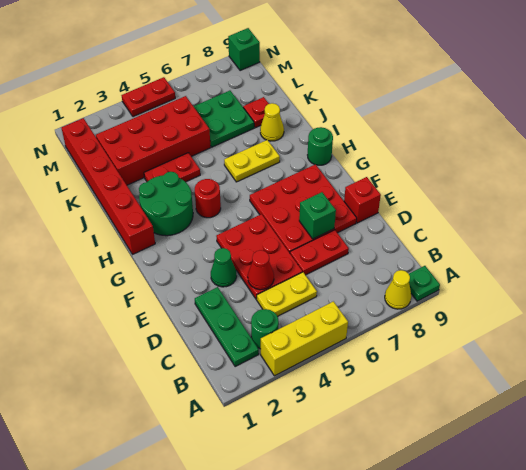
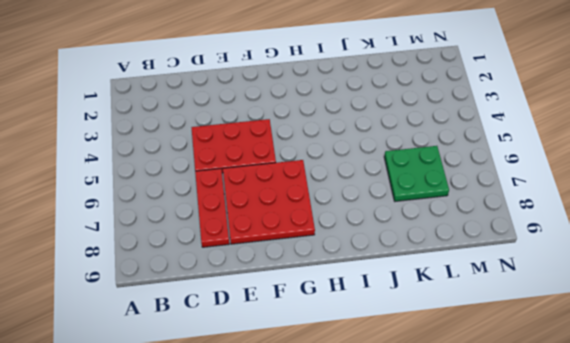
red 1x3 plate [195,169,229,247] -> red 1x2 plate [290,230,349,275]
none -> yellow 1x3 brick [261,301,348,376]
none -> yellow 1x1 cone [385,270,411,309]
none -> green 1x1 plate [409,266,440,301]

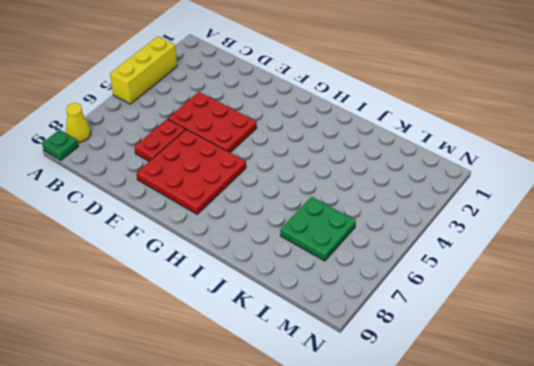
none -> green 1x3 plate [195,287,259,367]
none -> green 1x1 round brick [251,309,279,349]
none -> yellow 1x2 plate [257,272,317,316]

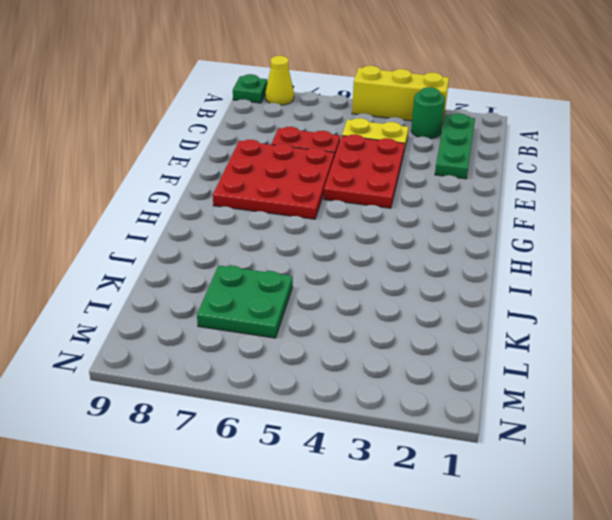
none -> green 1x1 cone [211,248,237,287]
none -> red 1x1 brick [344,177,381,223]
none -> red 1x6 brick [62,118,155,254]

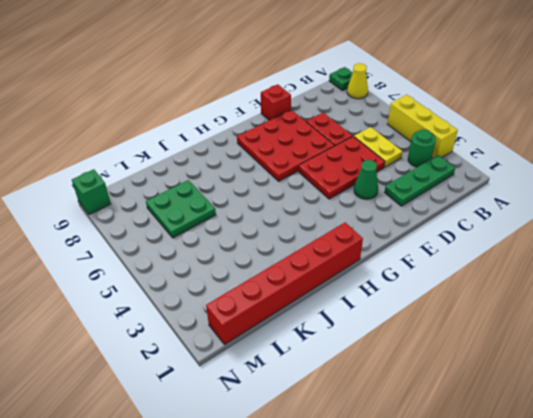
none -> green 2x2 round brick [139,172,193,236]
none -> red 1x1 round brick [195,179,221,218]
none -> green 1x1 round brick [308,127,333,165]

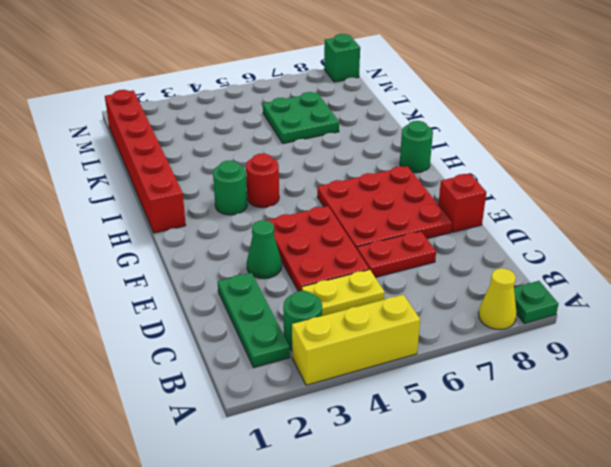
green 1x1 round brick [213,161,247,215] -> green 2x2 round brick [139,172,193,236]
none -> yellow 1x2 plate [224,140,280,182]
none -> red 1x2 plate [144,153,200,182]
none -> yellow 1x1 cone [260,103,284,141]

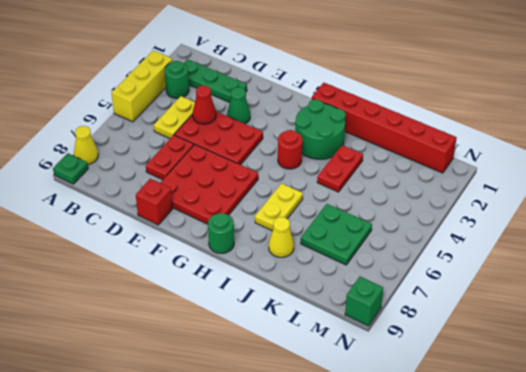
none -> red 2x4 brick [96,96,211,185]
none -> red 1x1 plate [243,97,269,128]
none -> red 1x2 plate [122,77,175,117]

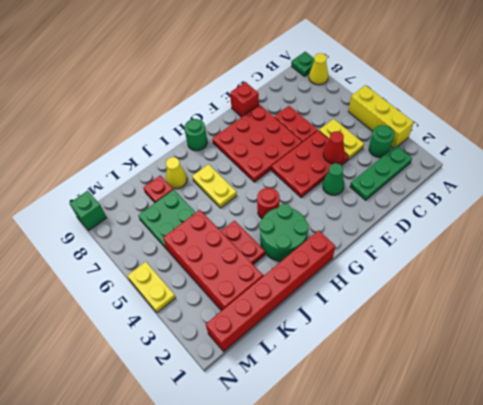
yellow 1x2 plate [127,262,175,313] -> red 1x2 plate [122,77,175,117]
none -> green 1x1 brick [299,192,336,239]

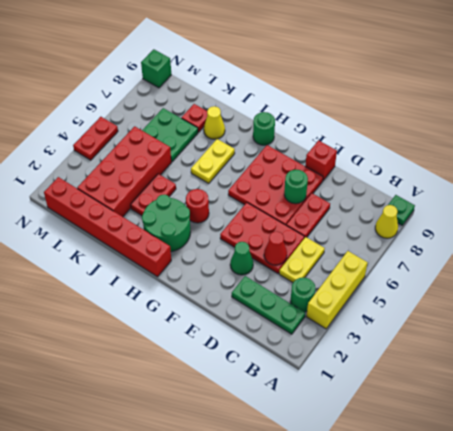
green 1x1 round brick [284,170,308,204] -> green 1x1 brick [299,192,336,239]

